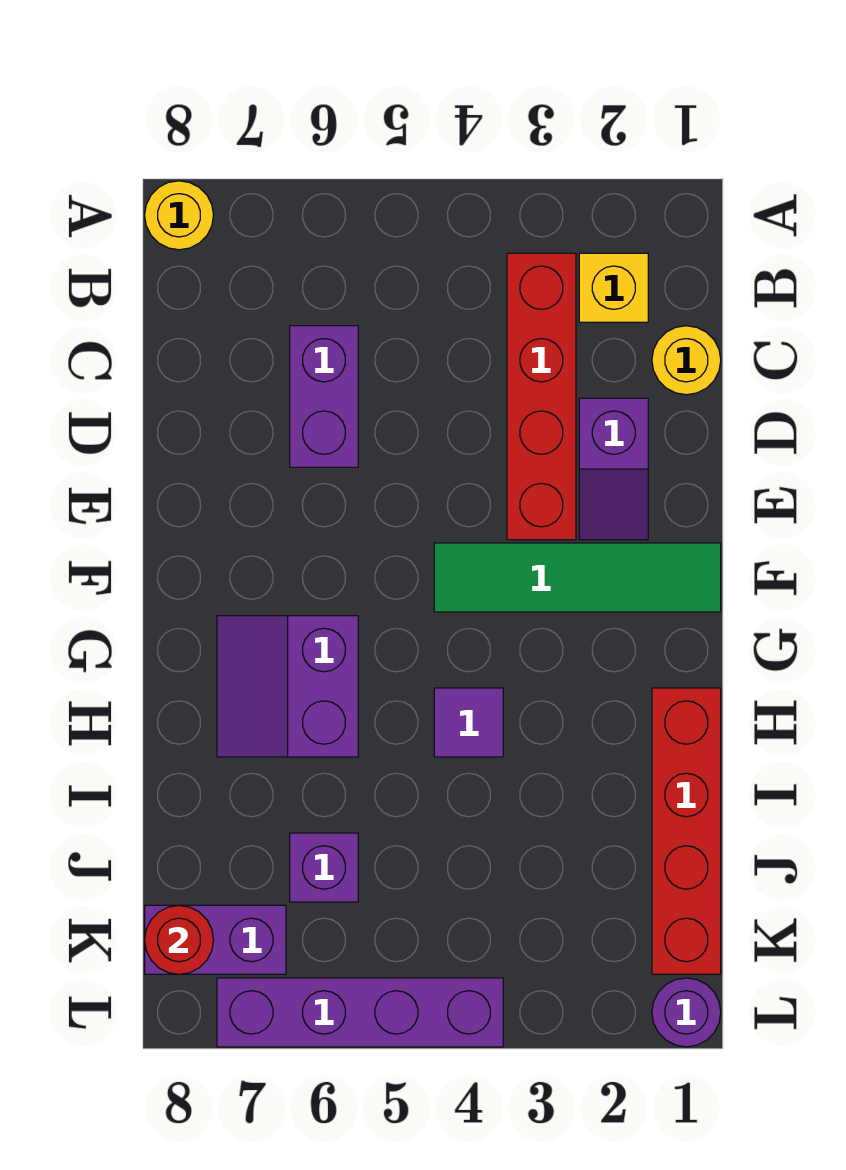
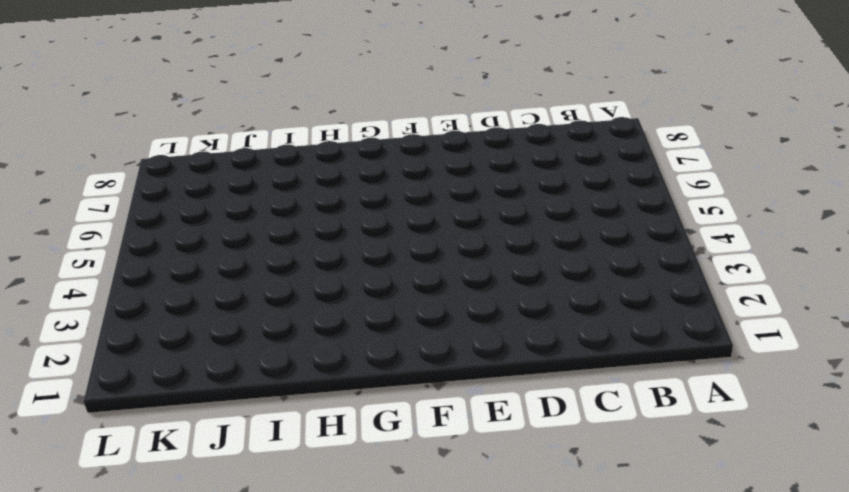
none -> yellow 1x1 round brick [145,181,214,250]
none -> yellow 1x1 brick [579,253,648,322]
none -> red 1x4 brick [507,253,576,540]

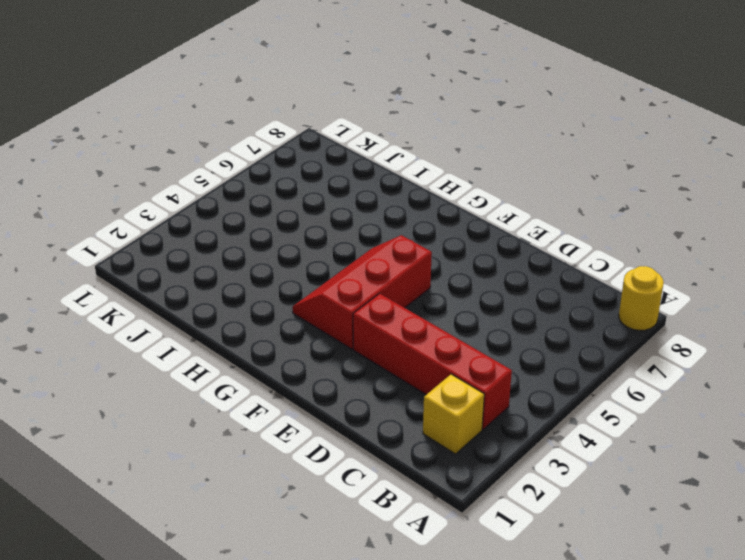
red 2x3 slope [292,235,432,349] -> green 1x4 tile [434,543,721,612]
none -> yellow 1x1 round brick [652,326,721,395]
none -> purple 1x2 brick [290,326,358,467]
none -> purple 1x2 slope [579,398,648,540]

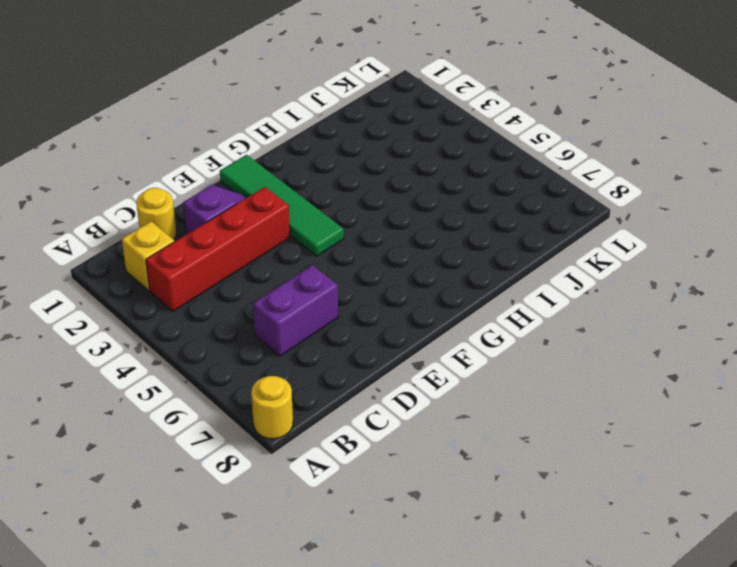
none -> purple 2x2 slope [217,616,358,757]
none -> red 1x4 brick [652,688,721,974]
none -> purple 1x1 tile [434,688,503,757]

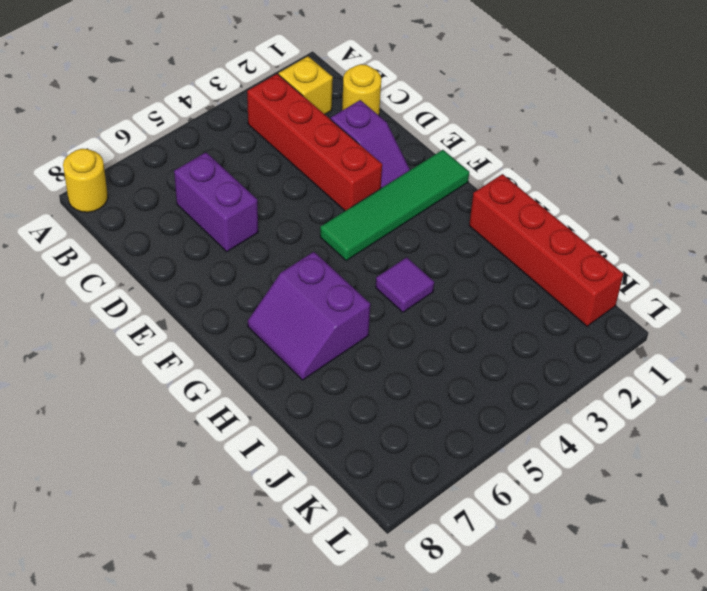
none -> purple 1x1 brick [290,833,358,902]
none -> purple 1x2 brick [145,905,286,974]
none -> purple 1x1 round brick [652,978,721,1047]

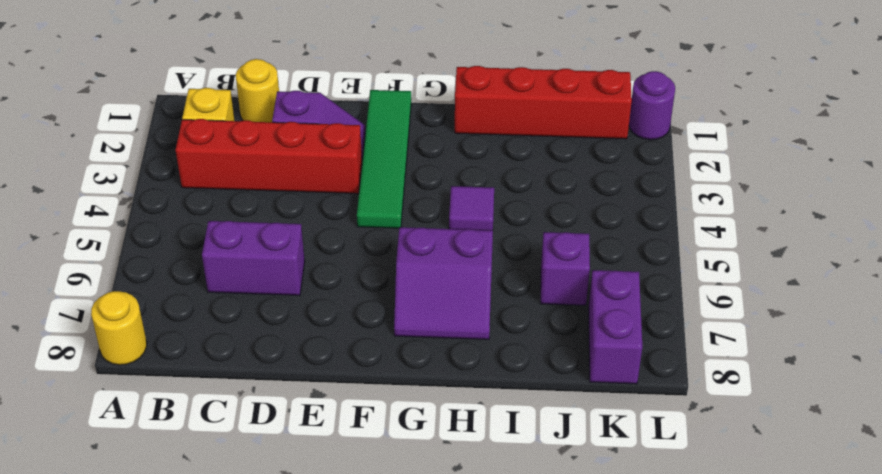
none -> purple 1x4 brick [217,978,503,1047]
none -> red 1x1 round brick [145,905,213,974]

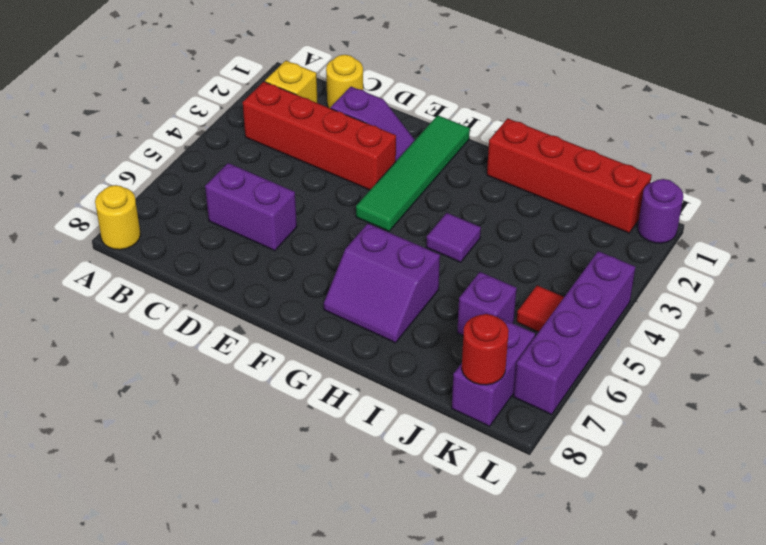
red 1x1 tile [517,285,564,332] -> none

